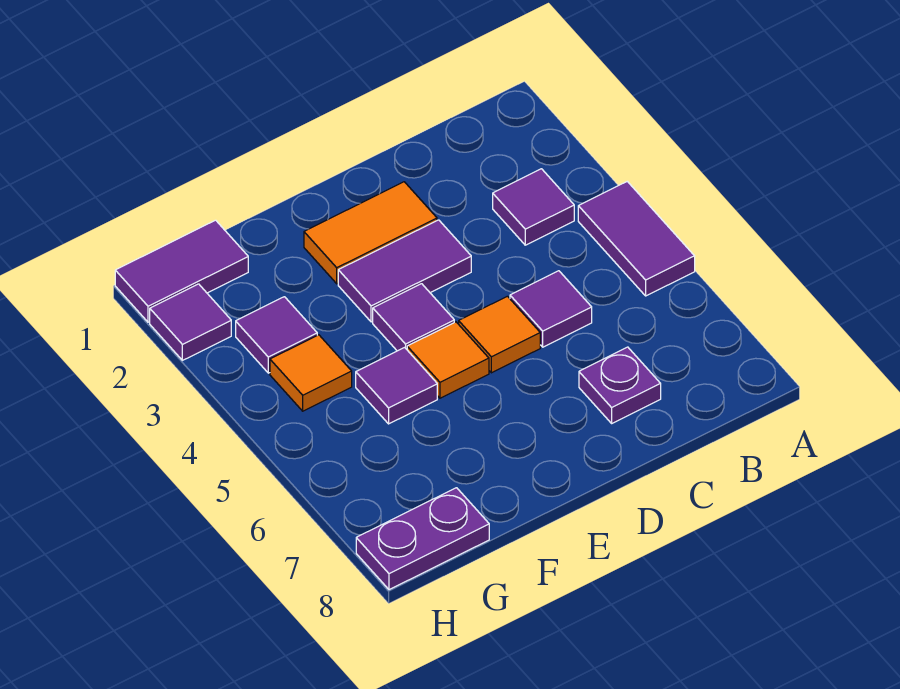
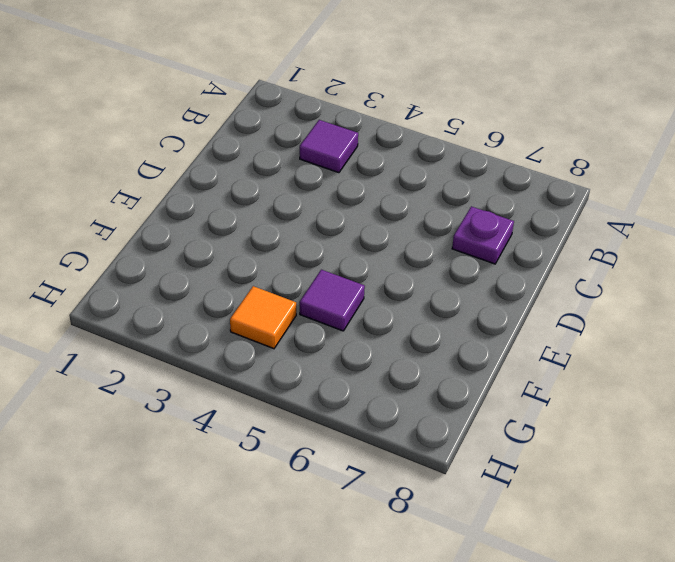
none -> purple 1x2 tile [578,181,695,296]
none -> purple 1x1 tile [510,271,592,347]
none -> orange 1x2 tile [304,182,437,284]

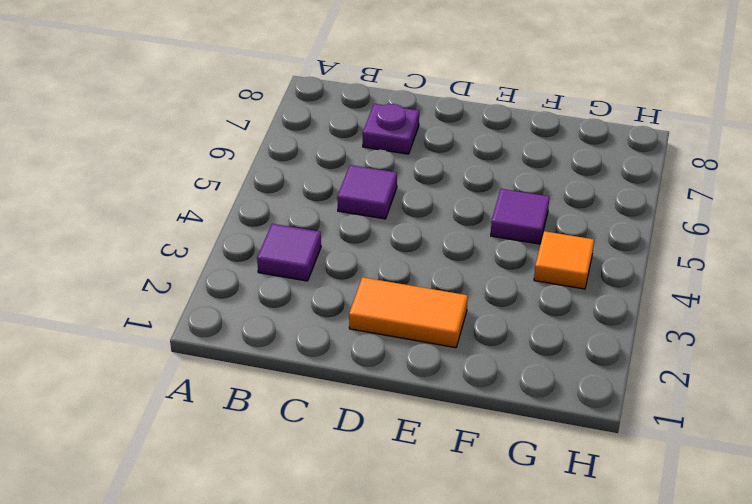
none -> purple 1x2 tile [578,181,695,296]
none -> purple 1x2 tile [338,220,471,322]
none -> orange 1x1 tile [459,296,540,373]

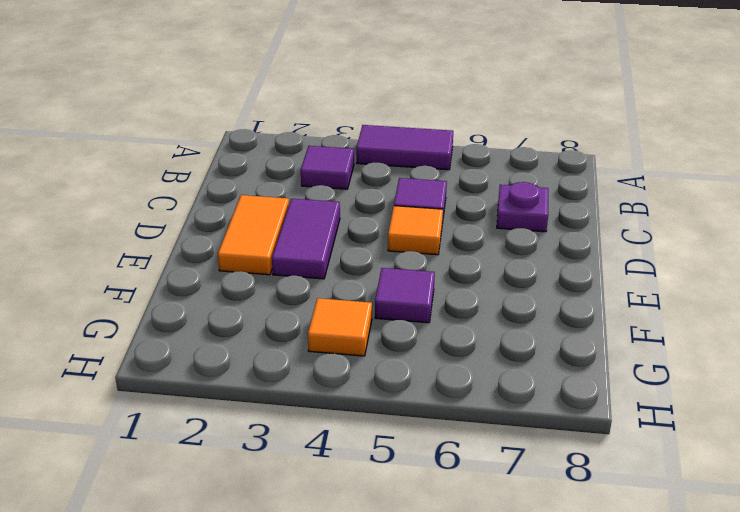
none -> purple 1x1 tile [373,284,454,351]
none -> orange 1x1 tile [407,322,489,398]
none -> purple 1x2 tile [115,220,248,322]

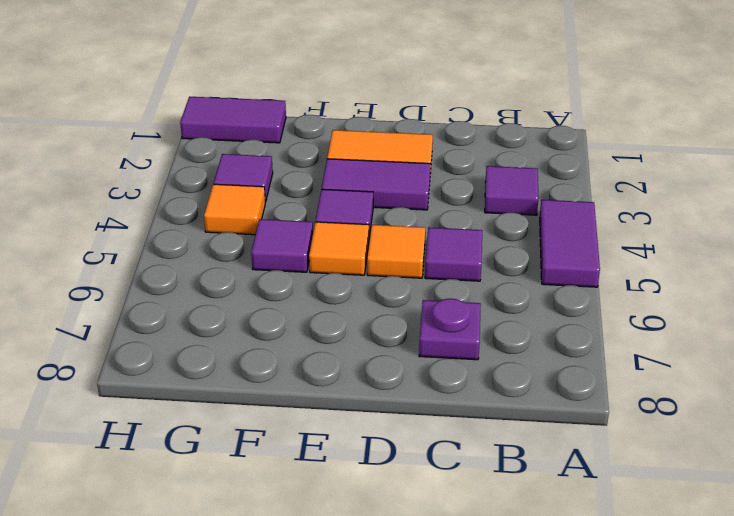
none -> purple 1x2 plate [356,488,489,590]
none -> purple 1x1 tile [150,284,231,360]

